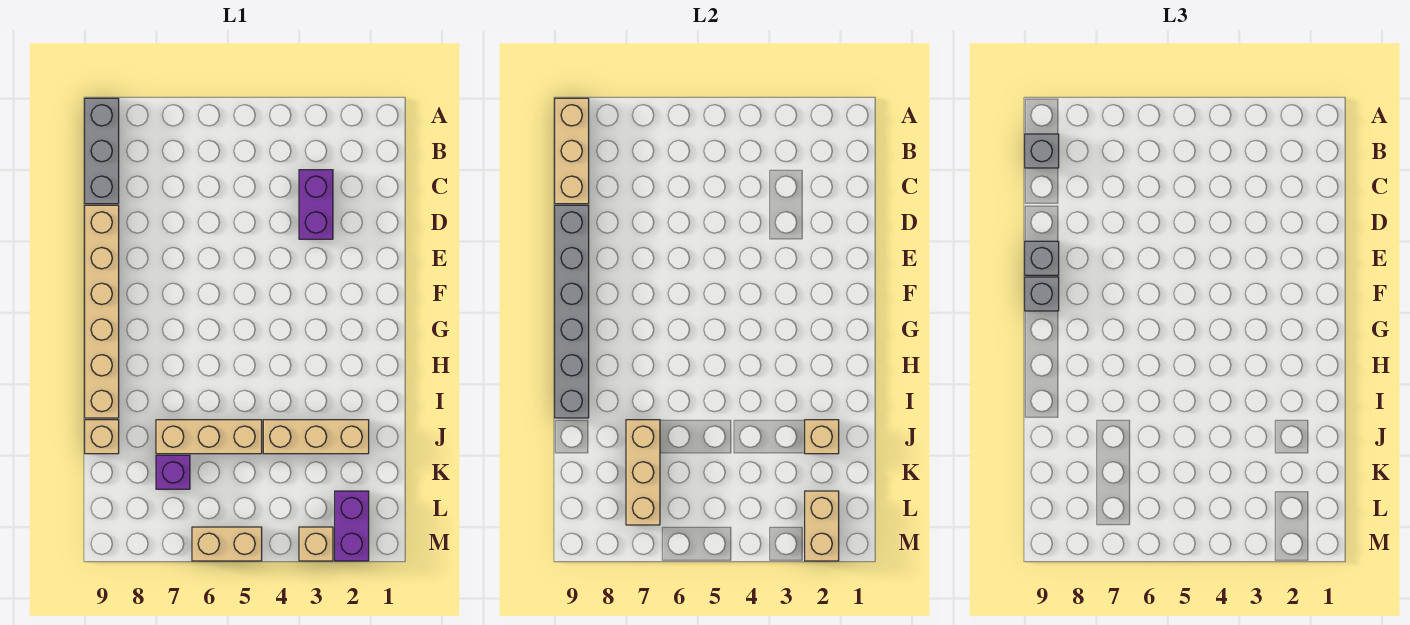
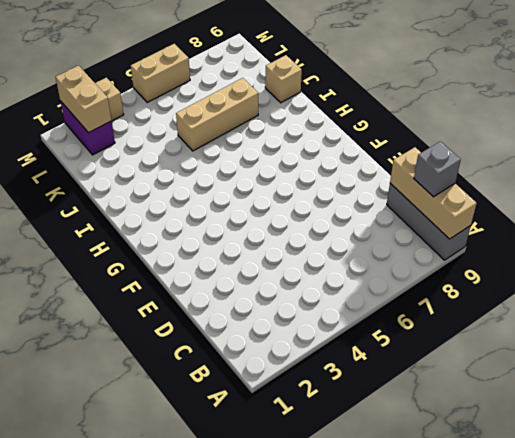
none -> purple 1x2 brick [299,170,333,239]
none -> tan 1x6 brick [85,205,119,418]
none -> tan 1x3 brick [263,420,369,454]

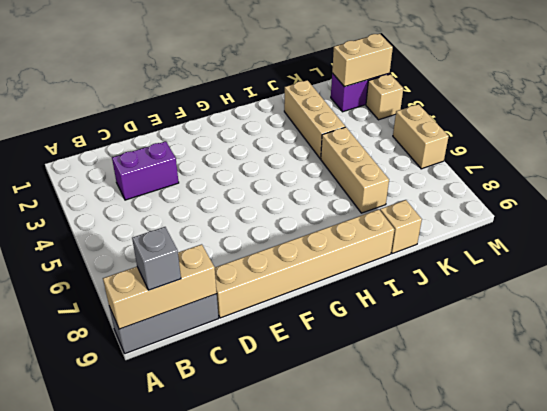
none -> purple 1x1 brick [156,455,190,489]
none -> grey 1x6 brick [555,205,589,418]
none -> tan 1x1 brick [805,420,839,454]

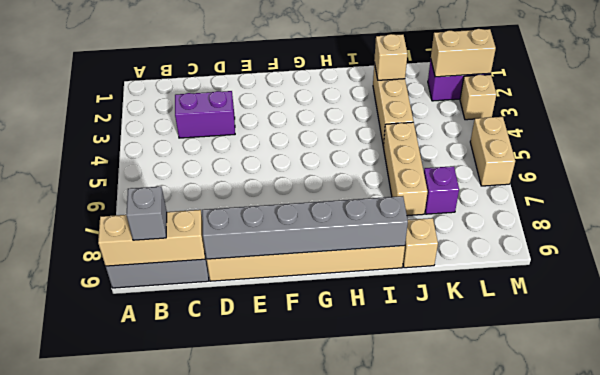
none -> tan 1x3 brick [626,420,660,525]
none -> grey 1x1 brick [1025,241,1059,275]
none -> grey 1x1 brick [1025,277,1059,311]

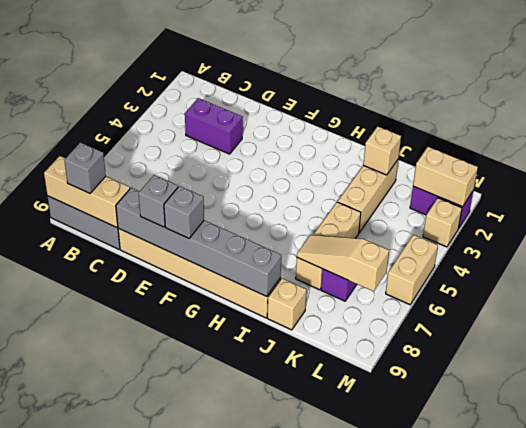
tan 1x3 slope [297,235,389,291] -> tan 1x3 brick [626,420,660,525]

